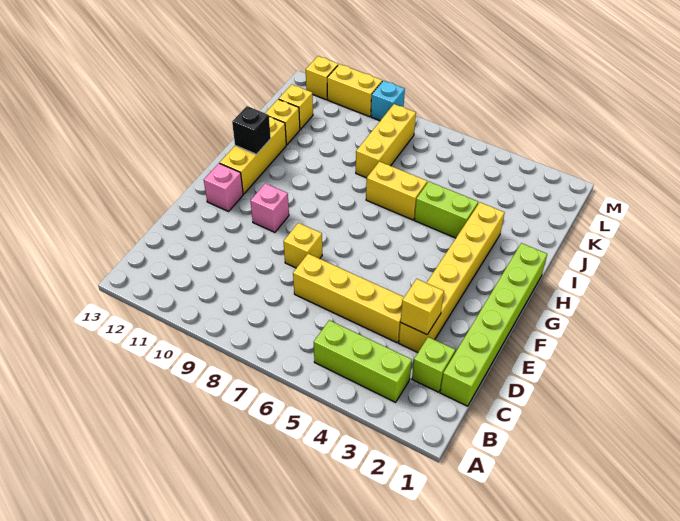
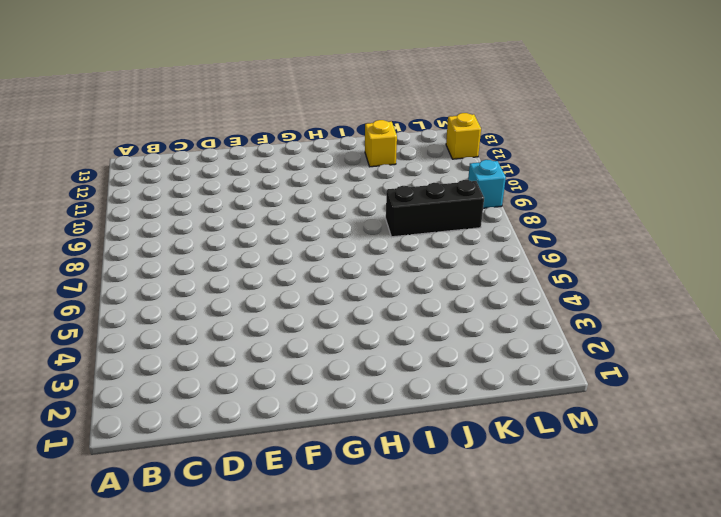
black 1x3 brick [386,180,484,237] -> yellow 1x3 brick [356,104,416,178]
none -> lime 1x3 brick [314,320,412,402]
none -> lime 1x6 brick [440,243,547,406]
none -> lime 1x1 brick [412,337,456,392]

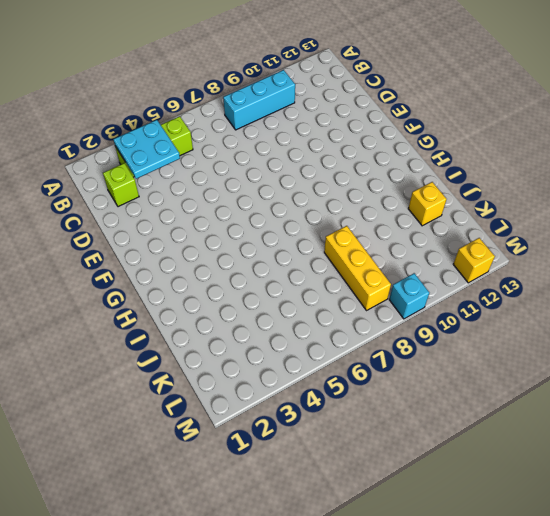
cyan 2x2 plate [113,120,180,179] -> none
cyan 1x3 brick [223,70,295,130] -> none
none -> lime 1x6 brick [440,243,547,406]
none -> yellow 1x6 brick [399,202,505,352]
none -> yellow 1x4 brick [293,254,404,343]

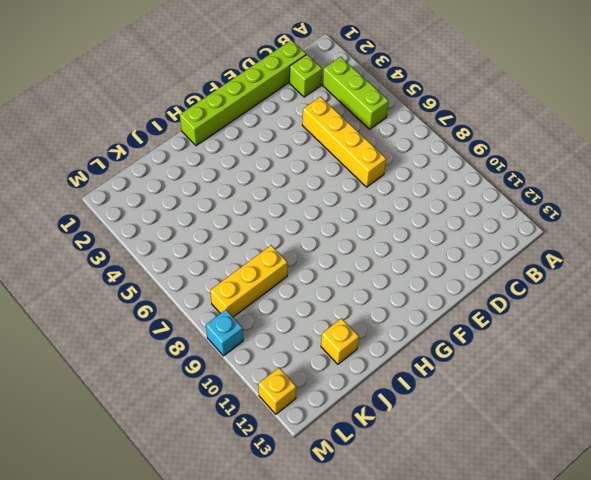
none -> yellow 1x6 brick [399,202,505,352]
none -> yellow 1x1 brick [283,223,322,268]
none -> pink 1x1 brick [250,183,289,232]

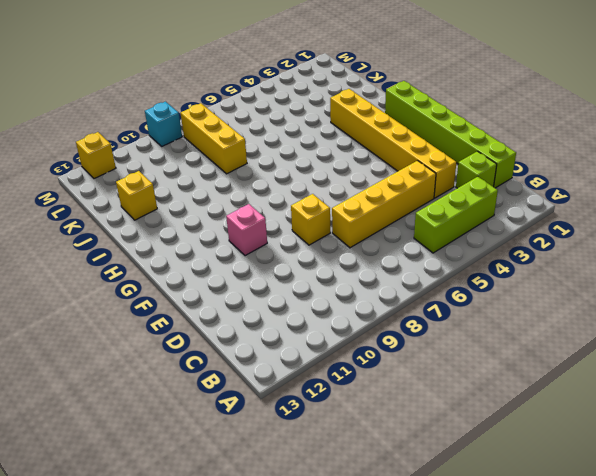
none -> pink 1x1 brick [204,163,243,211]
none -> yellow 1x3 brick [220,117,286,194]
none -> lime 1x2 brick [414,182,478,238]

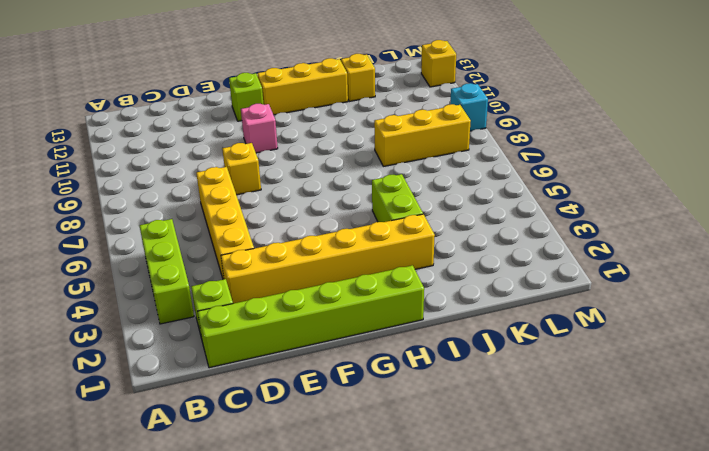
lime 1x1 brick [229,73,264,121] -> pink 1x1 brick [204,163,243,211]
none -> yellow 1x2 brick [366,162,427,220]
none -> yellow 1x1 brick [279,84,313,129]
none -> yellow 1x2 brick [327,64,382,117]

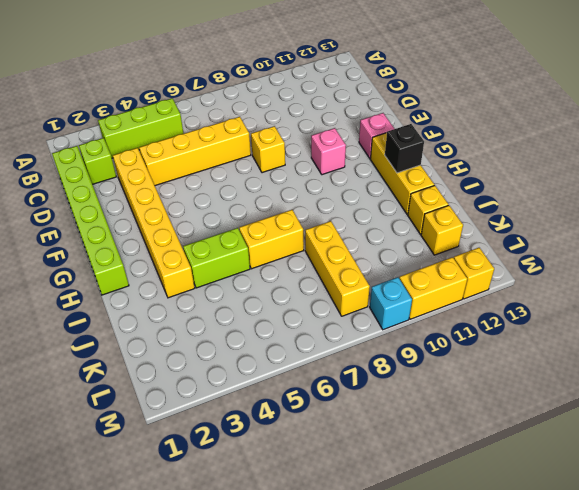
none -> yellow 1x1 brick [401,279,444,335]

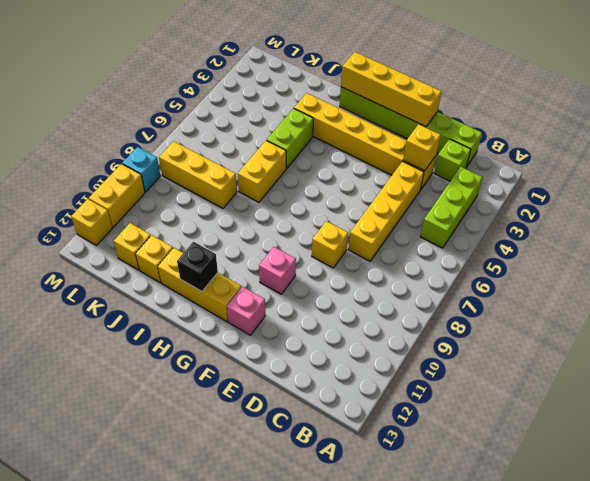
yellow 1x4 brick [341,52,442,127] -> none

